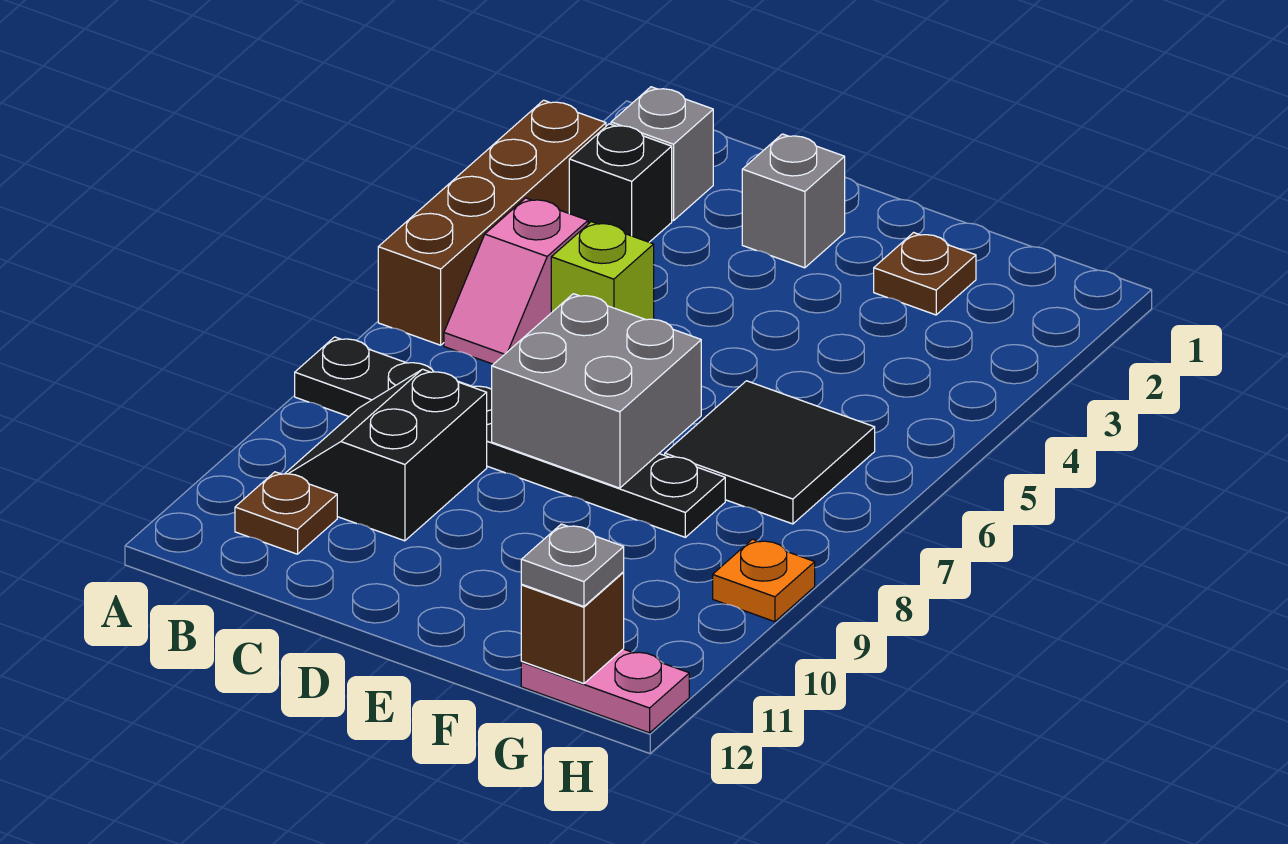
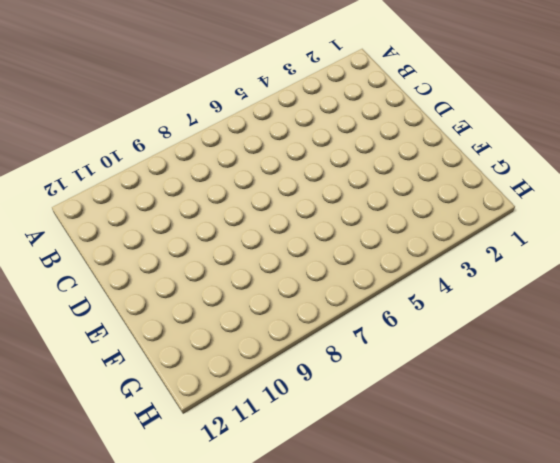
none -> brown 1x4 brick [378,100,606,345]
none -> black 1x6 plate [295,337,725,537]
none -> grey 1x1 brick [611,87,713,221]

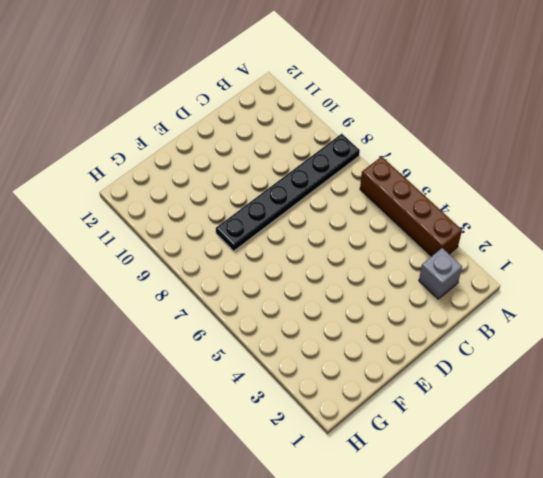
none -> black 1x1 brick [569,124,672,242]
none -> pink 1x2 slope [444,198,588,364]
none -> black 2x2 slope [285,369,487,541]

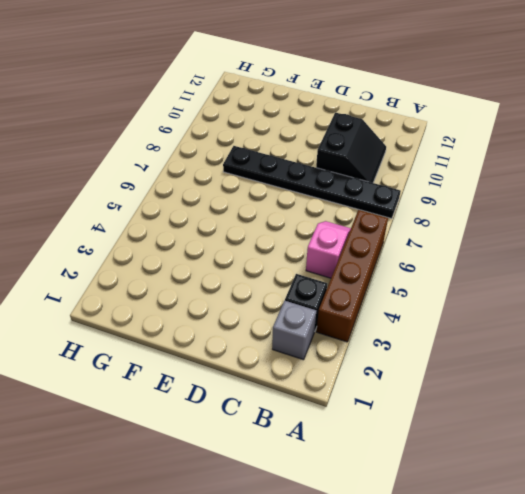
none -> brown 1x1 plate [235,472,337,554]
none -> lime 1x1 brick [551,222,654,320]
none -> grey 1x1 brick [742,134,845,268]

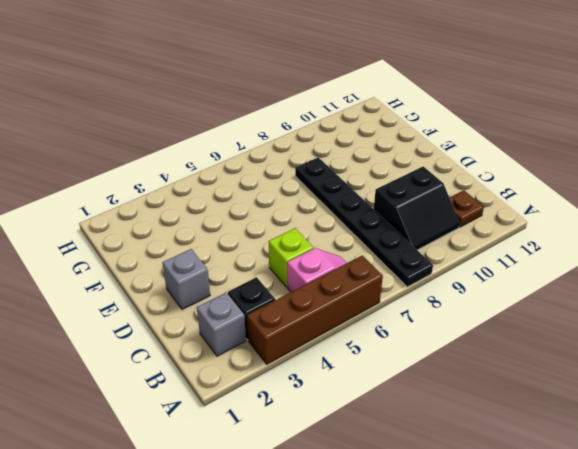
none -> brown 1x1 plate [874,233,976,315]
none -> black 2x2 tile [665,381,875,524]
none -> pink 1x2 plate [521,649,689,733]

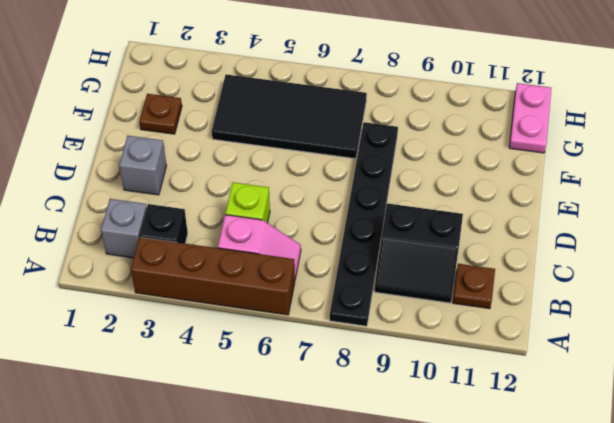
black 2x4 tile [212,74,367,159] -> black 2x2 tile [665,381,875,524]
none -> orange 1x1 plate [713,539,815,622]
none -> grey 2x2 brick [492,294,701,488]
none -> brown 1x1 brick [521,572,624,684]

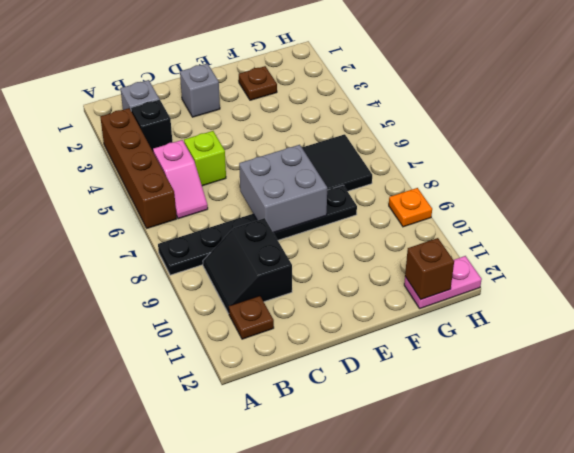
none -> grey 1x1 plate [521,524,624,606]

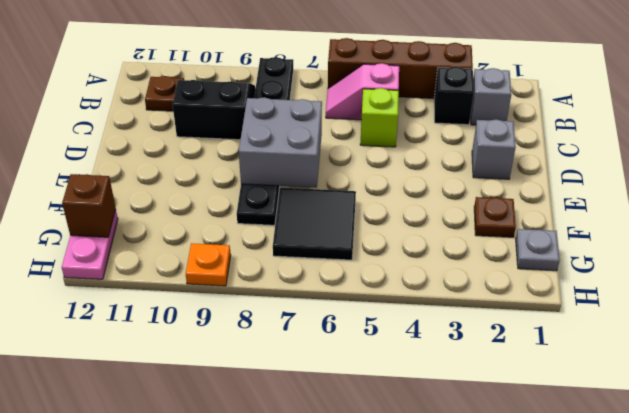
grey 1x1 plate [516,229,560,271] -> grey 1x1 plate moved to [521,524,624,606]

